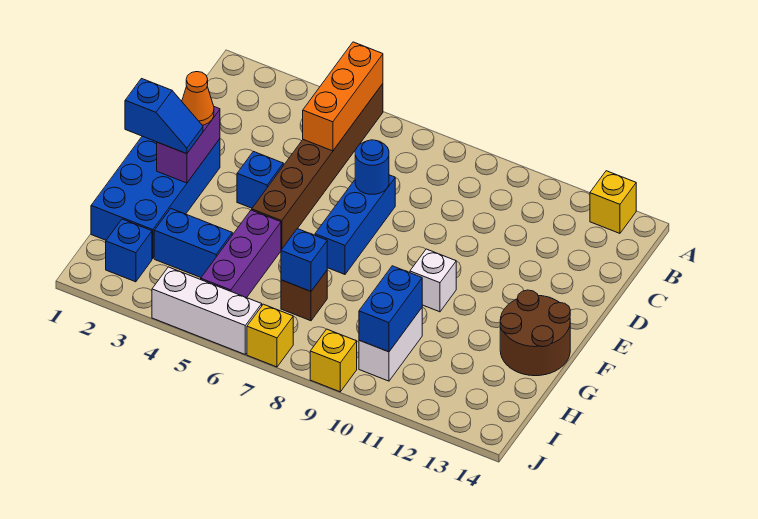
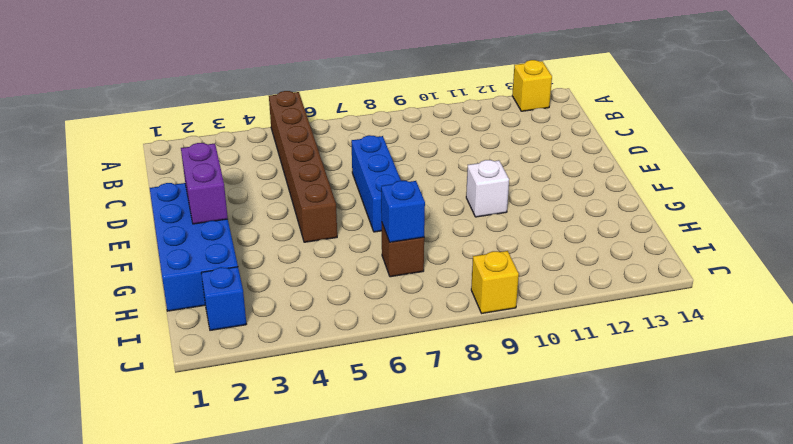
none -> blue 1x1 brick [237,152,283,208]
none -> brown 2x2 round brick [500,290,570,376]
none -> purple 1x3 brick [201,210,281,298]

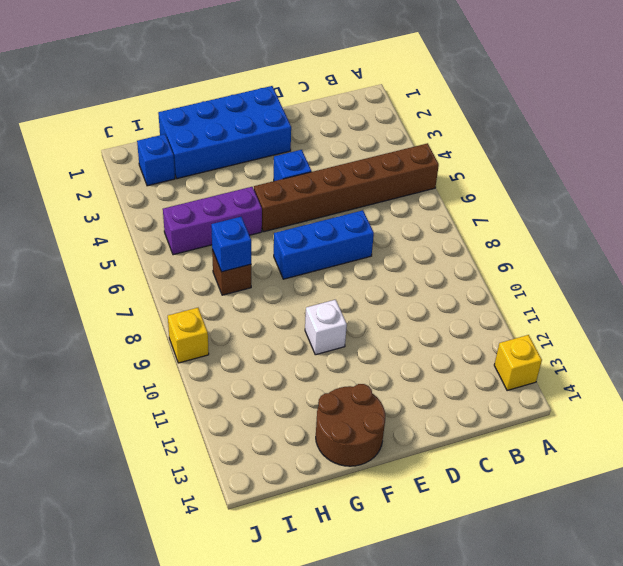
none -> blue 1x2 brick [154,209,232,278]
none -> white 1x2 brick [359,308,422,381]
none -> white 1x3 brick [152,267,262,354]

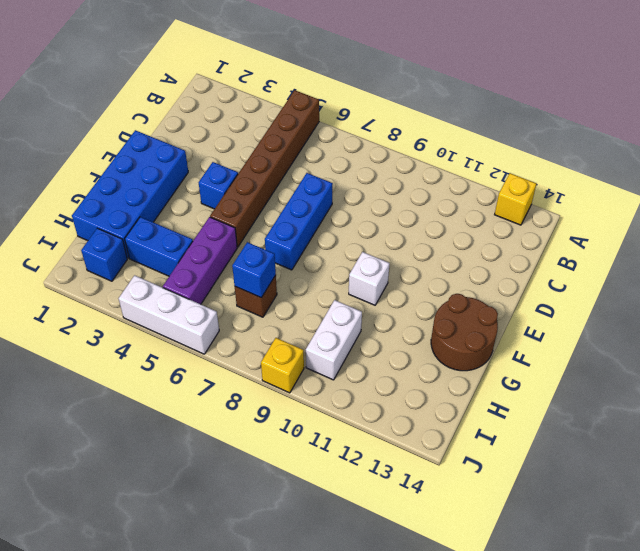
none -> yellow 1x1 brick [247,304,293,367]
none -> orange 1x3 brick [303,42,383,151]
none -> blue 1x1 round brick [355,140,389,194]

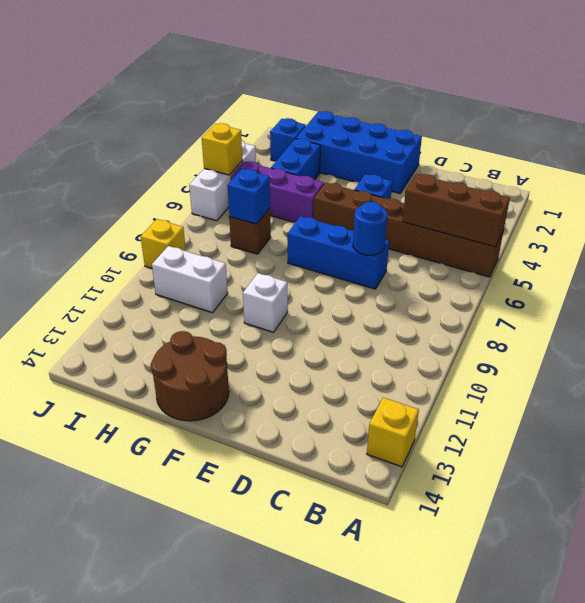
brown 1x3 brick [403,174,510,247] -> orange 1x3 brick [303,42,383,151]
yellow 1x1 brick [202,123,242,175] -> yellow 1x1 brick moved to [247,304,293,367]
none -> purple 1x2 brick [157,107,220,183]
none -> blue 1x2 brick [359,266,422,352]
none -> orange 1x1 cone [182,72,214,125]

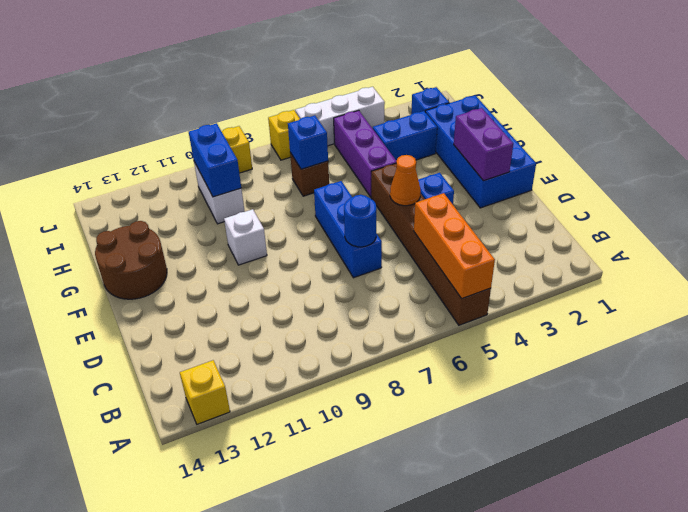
orange 1x1 cone [390,155,421,206] -> orange 1x1 cone moved to [182,72,214,125]
none -> blue 1x2 slope [125,79,203,154]

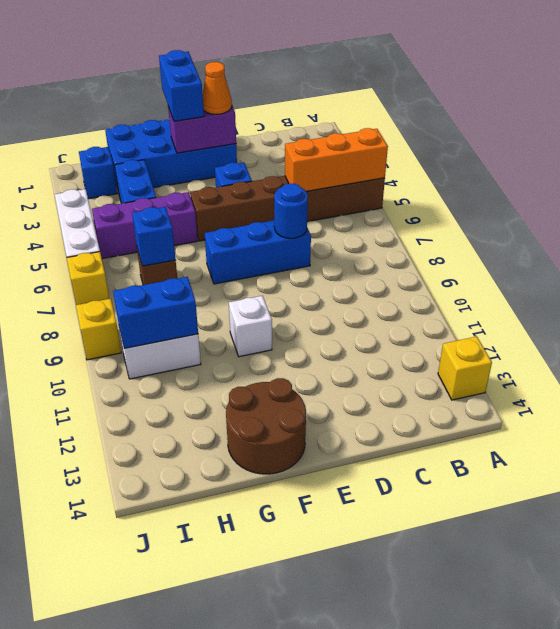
blue 1x2 brick [159,50,204,121] -> blue 1x2 slope [125,79,203,154]

